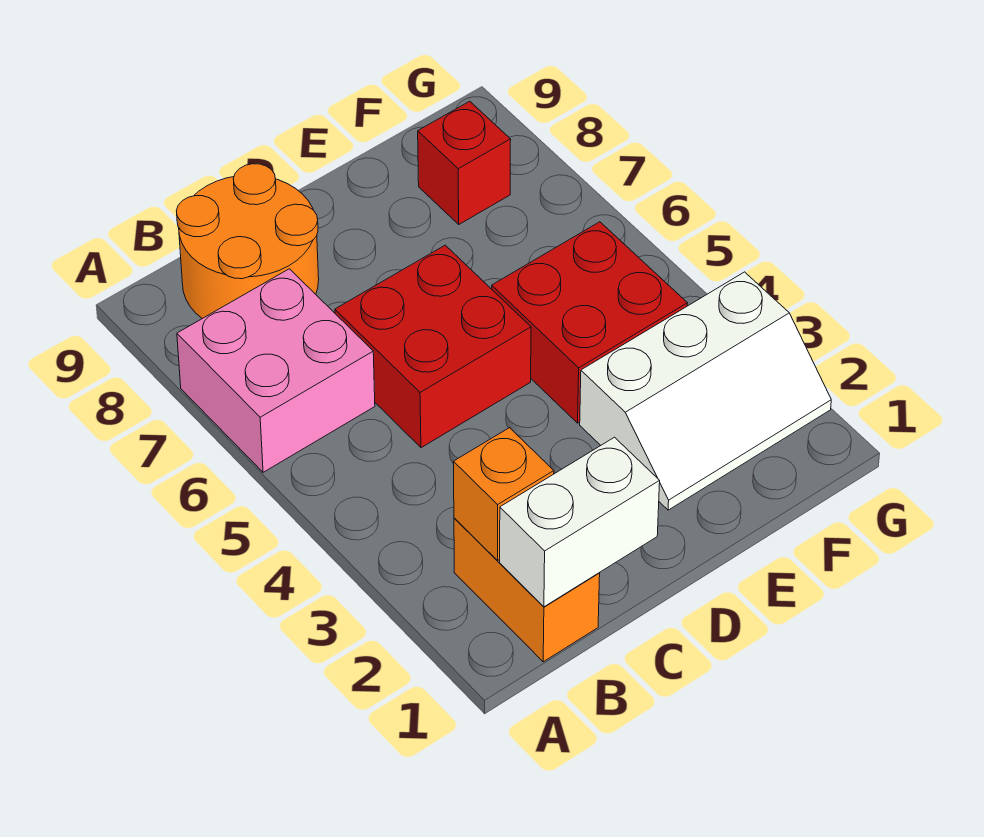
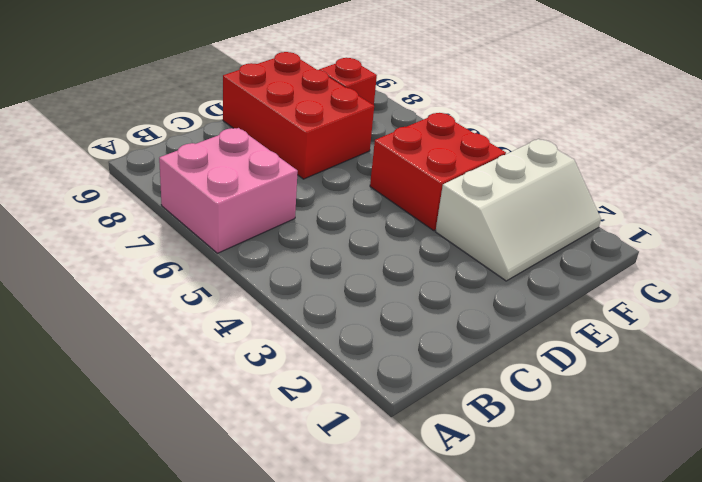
red 2x3 brick [223,52,374,179] -> none
none -> orange 1x2 brick [454,518,600,662]
none -> orange 2x2 round brick [176,164,319,319]

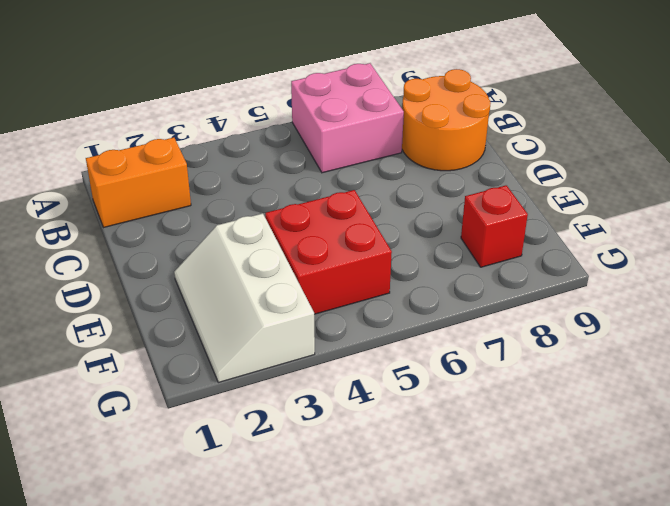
none -> red 2x2 brick [335,245,531,448]
none -> white 1x2 brick [500,437,660,607]

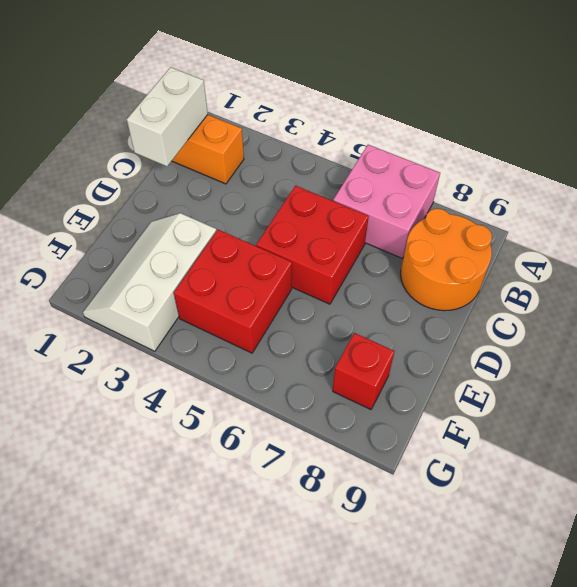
none -> orange 1x1 brick [453,428,554,560]

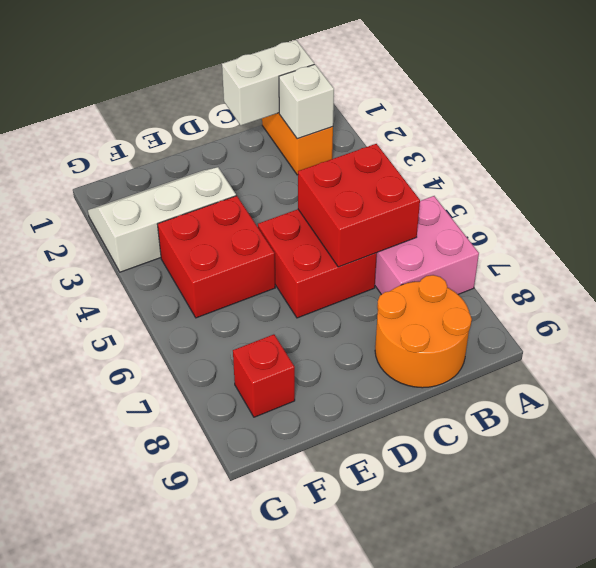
white 1x1 brick [279,64,334,139] -> orange 1x1 brick [453,428,554,560]
red 2x2 brick [298,144,420,267] -> none

